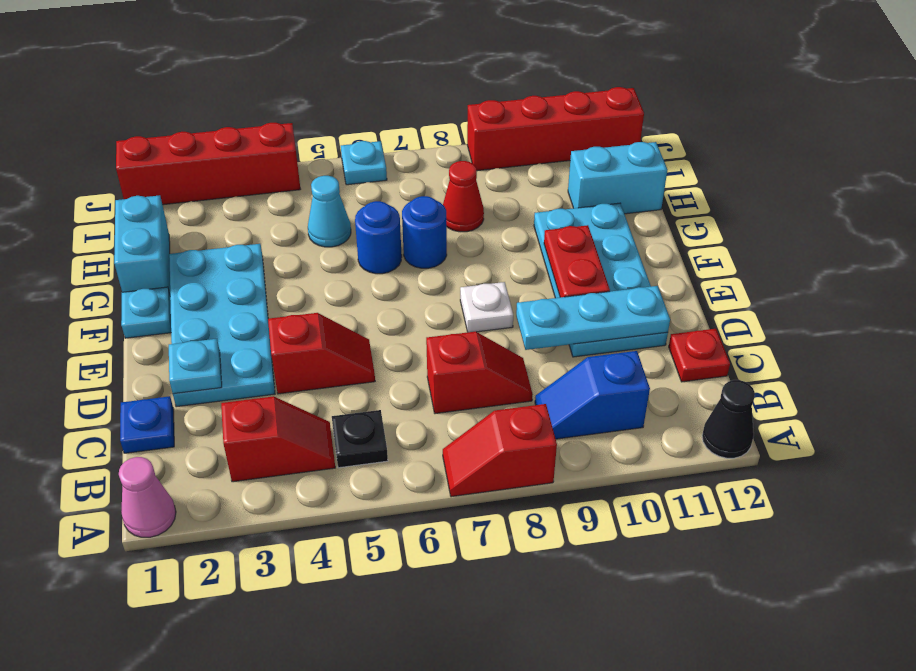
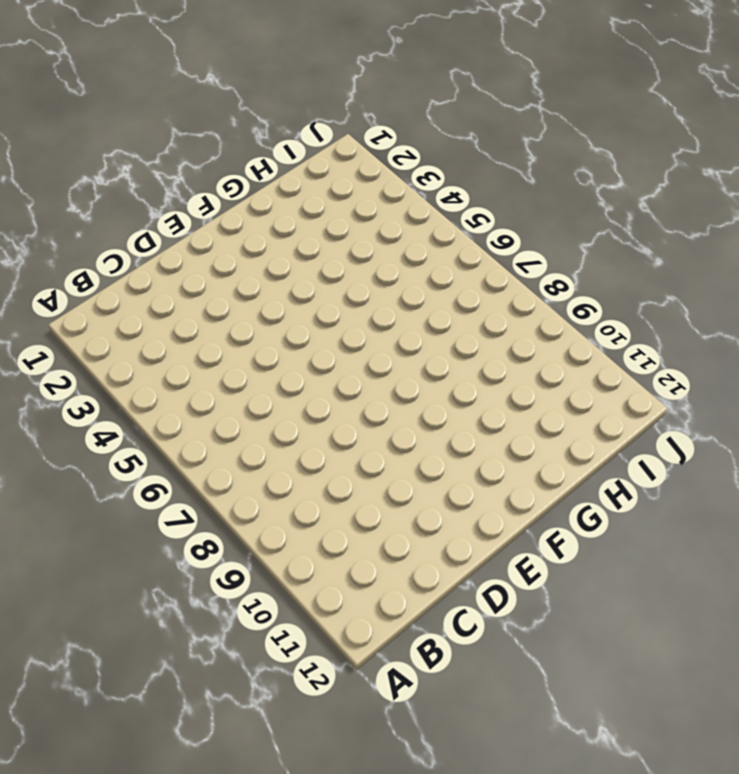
none -> pink 1x1 cone [119,457,176,537]
none -> red 1x2 slope [443,404,557,497]
none -> black 1x1 cone [702,380,755,458]

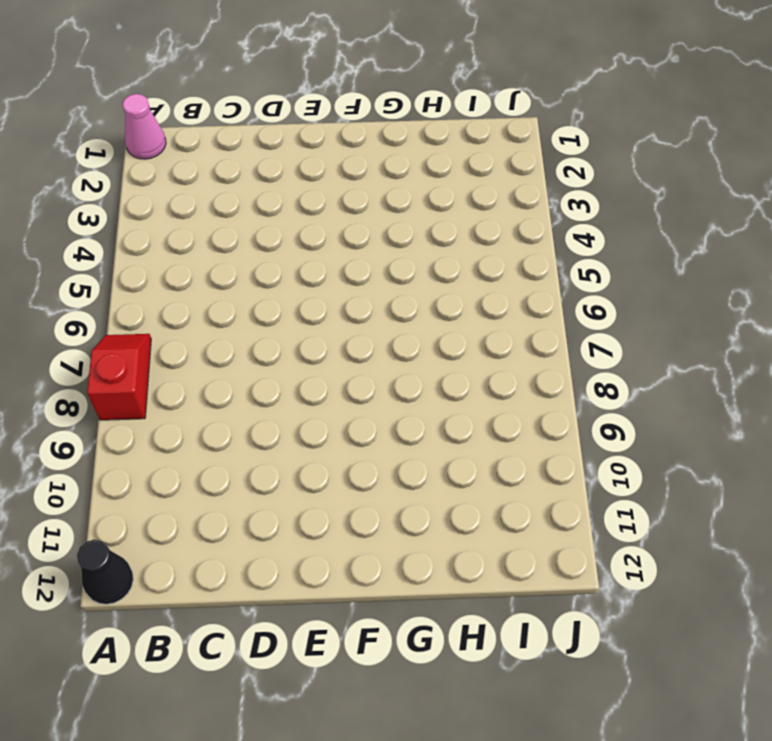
none -> red 1x2 slope [221,396,335,482]
none -> black 1x1 plate [332,410,388,468]
none -> blue 1x2 slope [535,351,650,439]

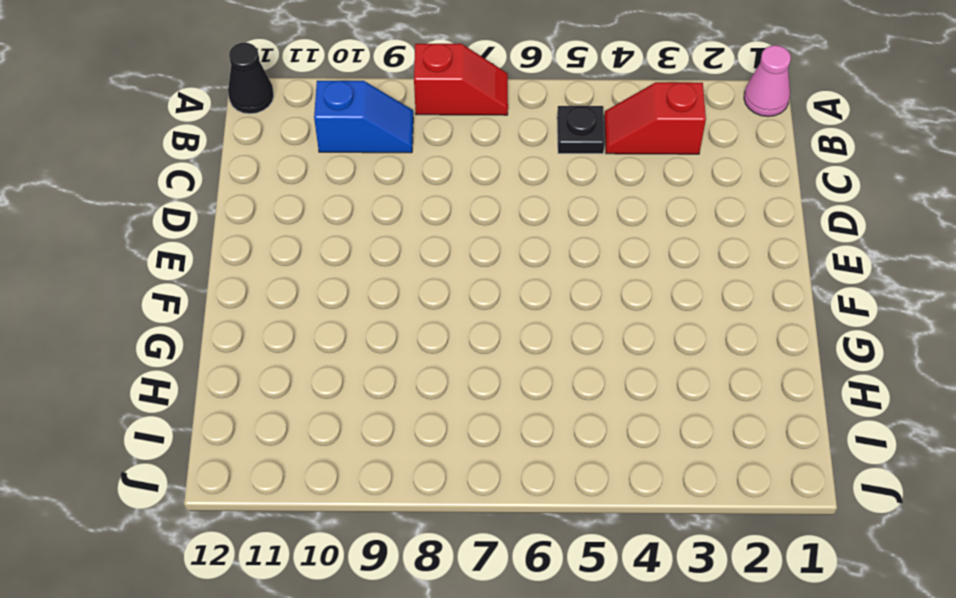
none -> blue 1x1 plate [120,396,174,453]
none -> red 1x2 slope [426,332,533,414]
none -> red 1x1 plate [669,329,730,382]

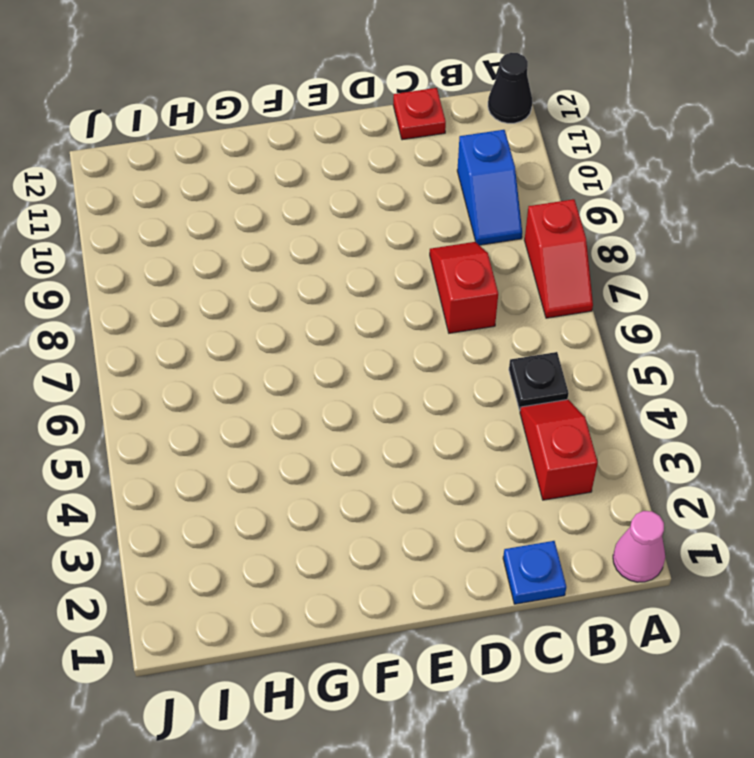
none -> cyan 2x4 plate [169,244,275,407]
none -> red 1x2 slope [268,313,375,394]
none -> cyan 2x4 plate [534,203,668,357]

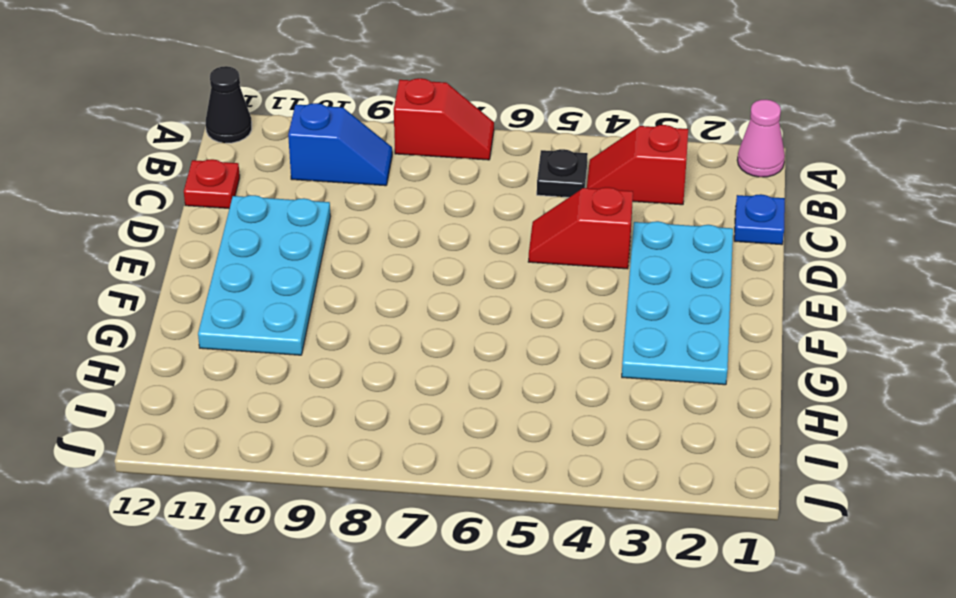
none -> red 1x2 slope [426,332,533,414]
none -> white 1x1 plate [460,282,513,332]
none -> cyan 1x1 plate [121,287,171,338]

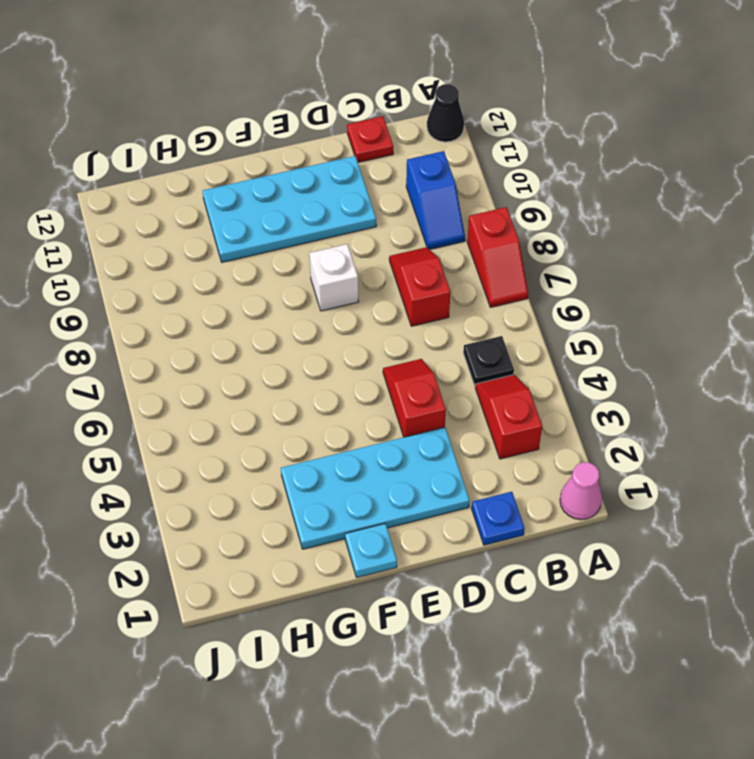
white 1x1 brick [309,244,359,311] -> white 1x1 plate [460,282,513,332]
none -> cyan 1x2 brick [114,195,170,294]
none -> blue 1x1 round brick [355,201,402,274]
none -> blue 1x1 round brick [402,196,447,268]

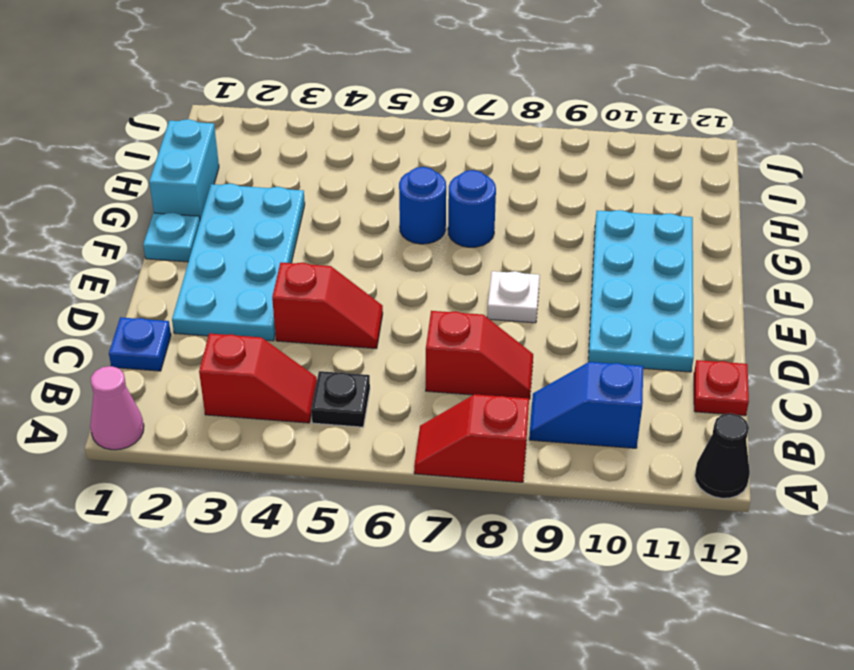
none -> cyan 1x1 cone [308,176,351,247]
none -> red 1x1 cone [443,161,484,232]
none -> cyan 1x2 brick [568,142,667,214]

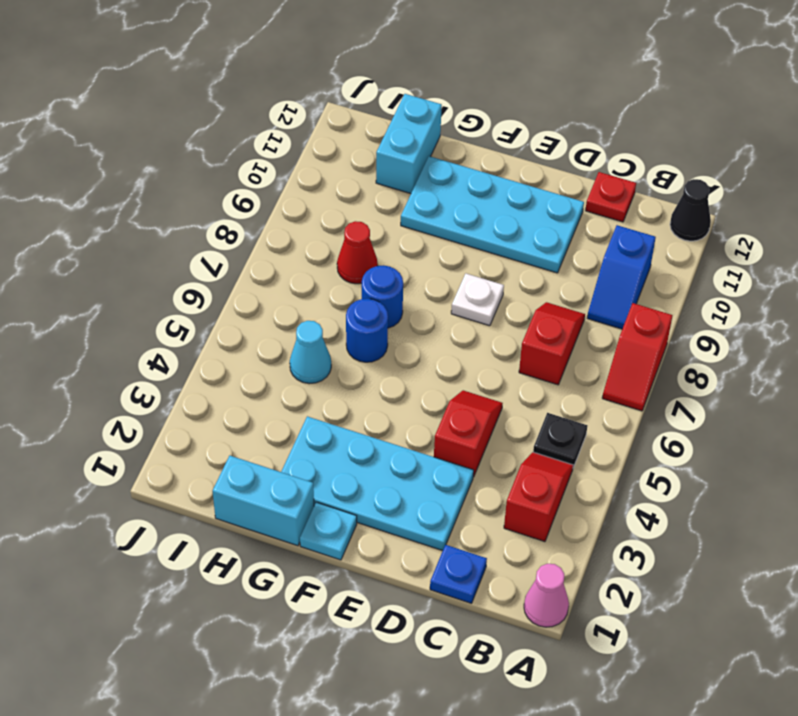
none -> red 1x4 brick [116,123,300,205]
none -> cyan 1x1 plate [341,141,387,185]
none -> red 1x4 brick [467,87,644,171]

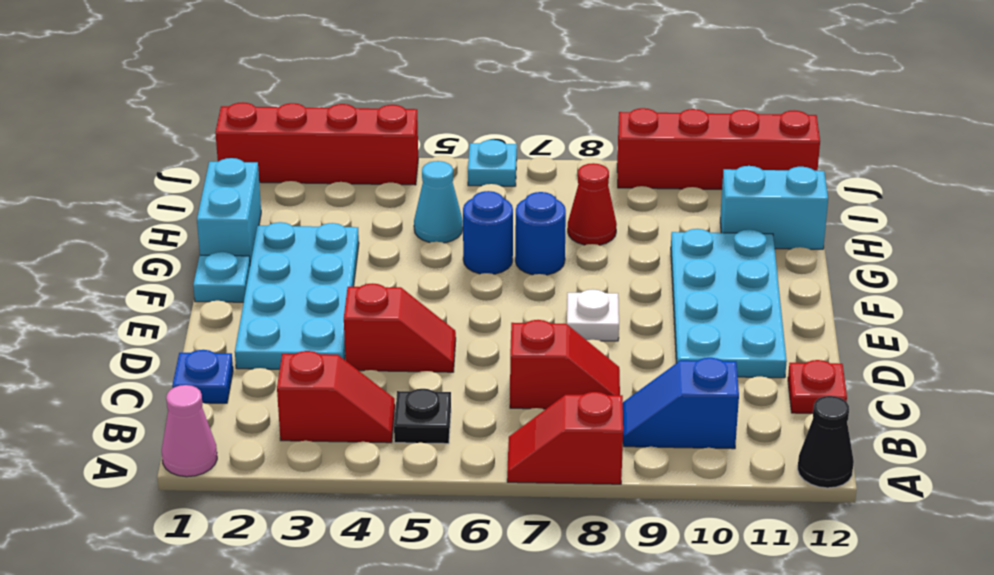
none -> cyan 1x1 plate [169,339,222,394]
none -> cyan 1x3 plate [516,286,670,350]
none -> red 1x2 plate [544,225,610,297]

